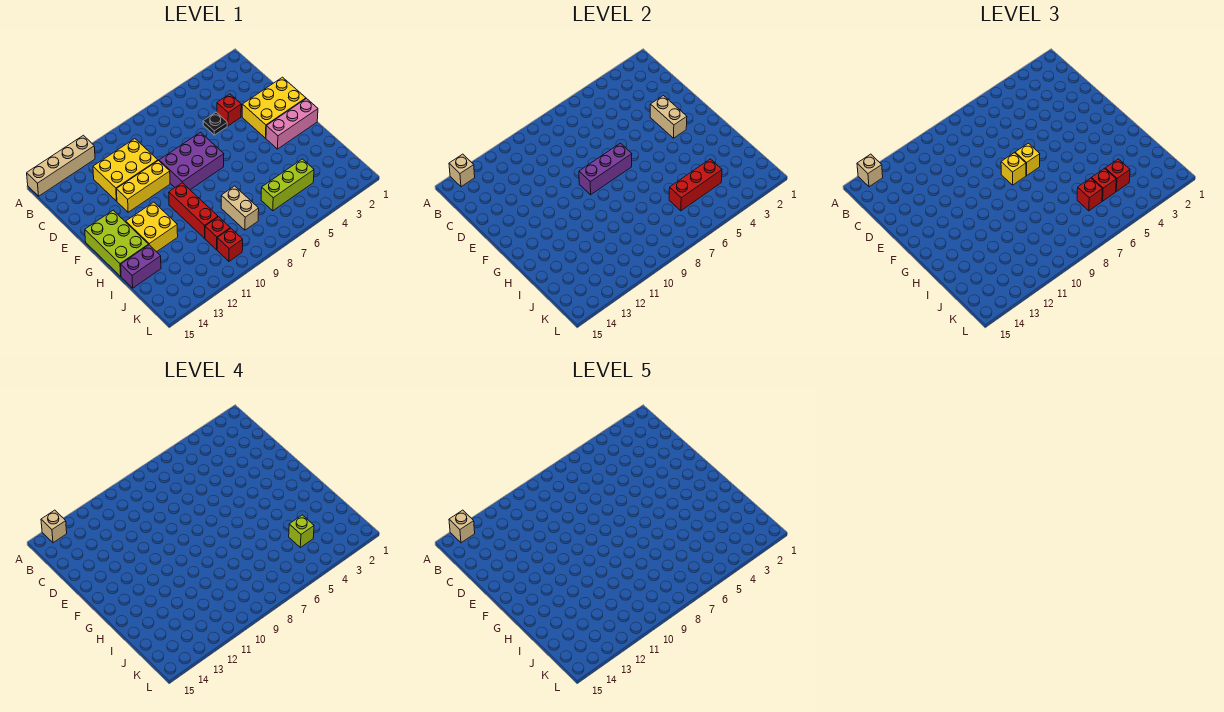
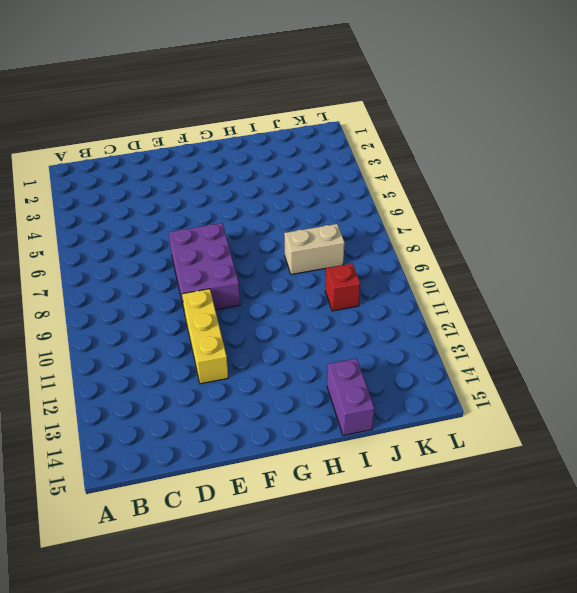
none -> tan 1x4 brick [27,135,95,196]
none -> yellow 2x3 brick [93,139,158,201]
none -> red 1x1 brick [217,94,241,126]

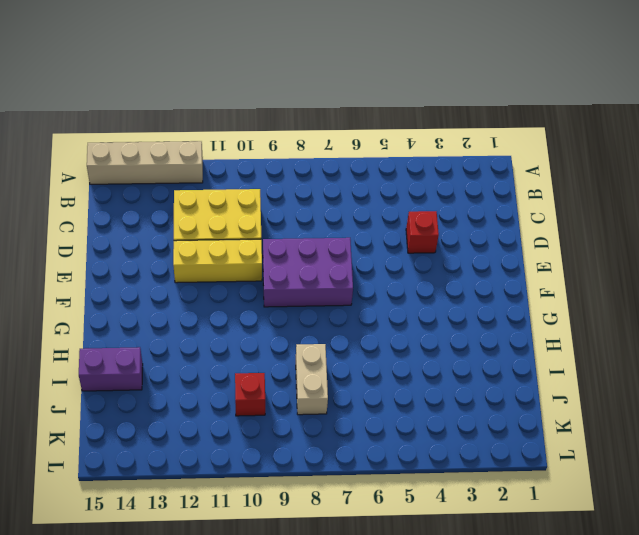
none -> black 1x1 plate [203,112,227,135]
none -> yellow 2x3 brick [242,77,306,138]
none -> lime 2x3 brick [85,210,149,277]

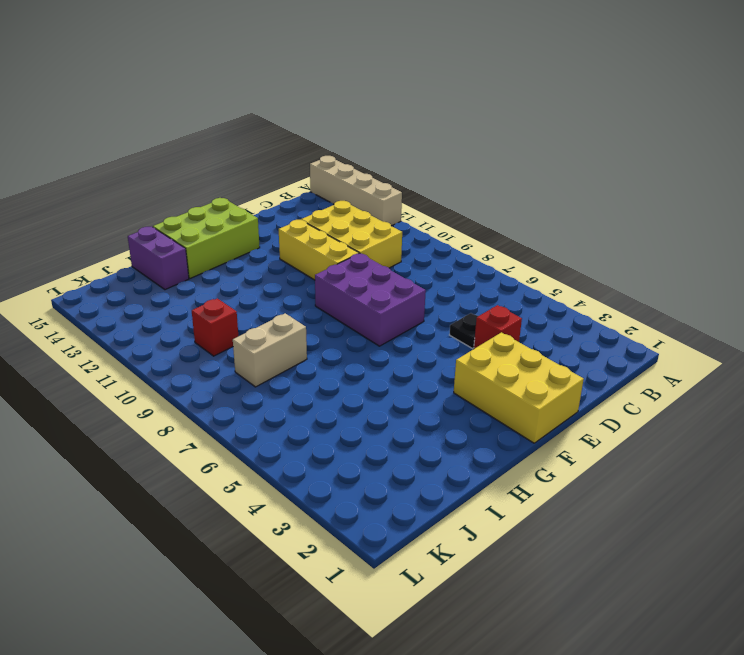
none -> pink 1x3 brick [266,99,318,149]
none -> red 1x3 brick [169,183,218,238]
none -> yellow 2x2 brick [126,202,178,252]

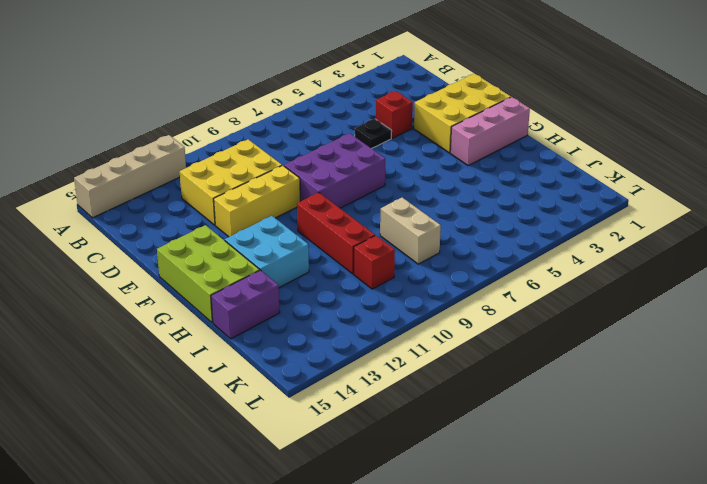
cyan 2x2 brick [225,216,309,287] -> yellow 2x2 brick [126,202,178,252]
none -> lime 1x3 brick [261,159,314,211]
none -> red 1x1 brick [217,228,243,261]
none -> tan 1x1 brick [449,154,475,187]

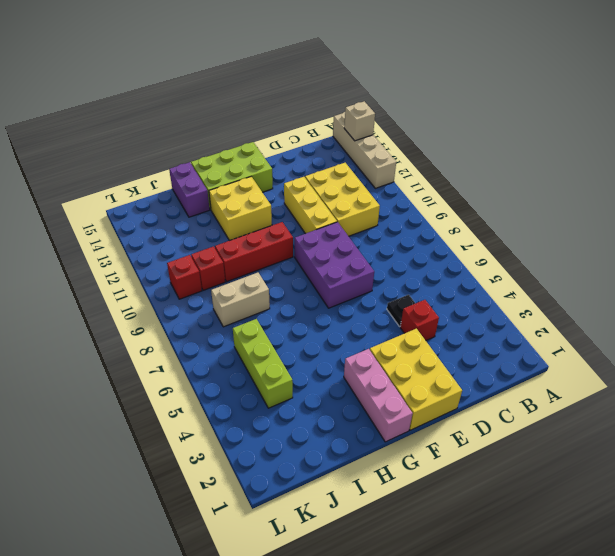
none -> tan 1x2 brick [650,96,687,138]
none -> purple 1x3 brick [579,143,632,195]
none -> red 1x3 brick [669,159,722,211]

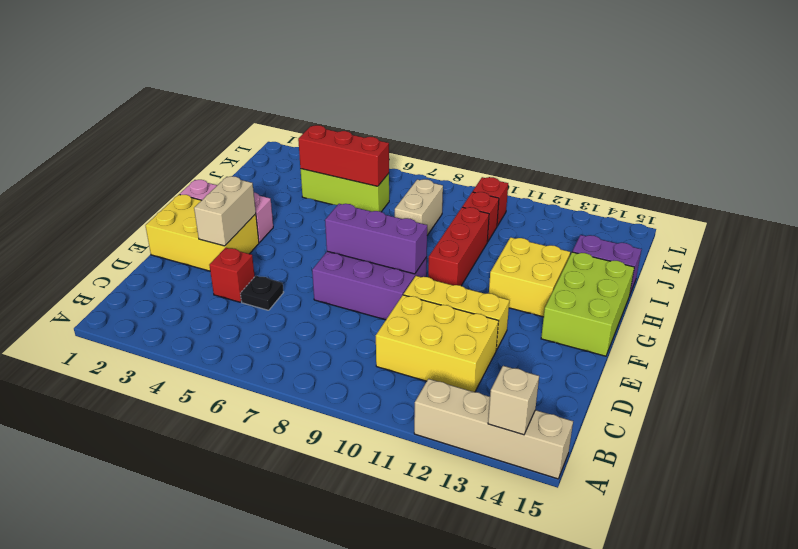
none -> tan 1x1 brick [857,154,883,187]
none -> yellow 1x1 brick [1015,143,1040,176]
none -> yellow 1x1 brick [1001,153,1026,185]

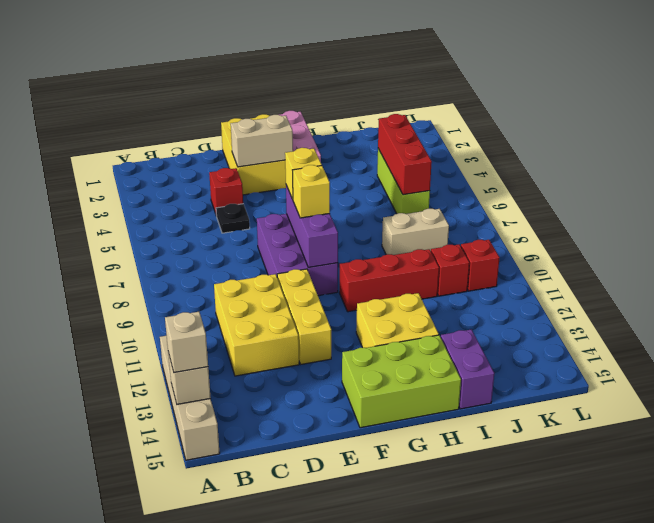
none -> red 1x1 brick [1105,159,1130,191]
none -> red 1x1 brick [1091,169,1116,201]
none -> red 1x1 brick [1077,178,1102,211]

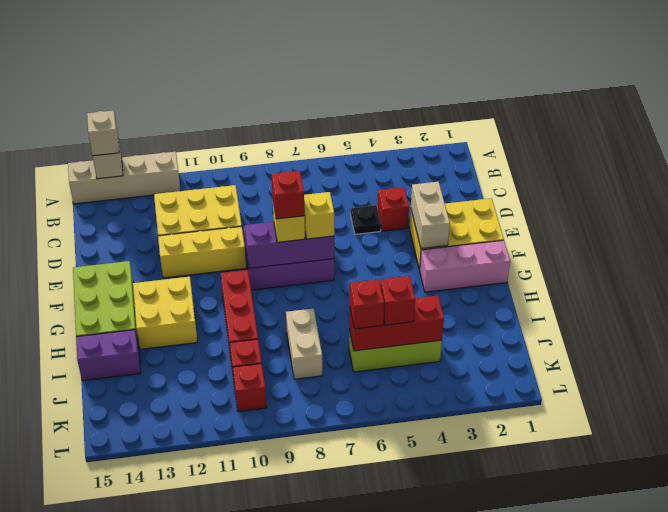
red 1x1 brick [271,171,305,219] -> red 1x1 brick moved to [1105,159,1130,191]
none -> tan 1x1 brick [41,510,67,543]
none -> lime 1x1 brick [289,515,314,547]
none -> tan 1x1 brick [449,510,475,543]

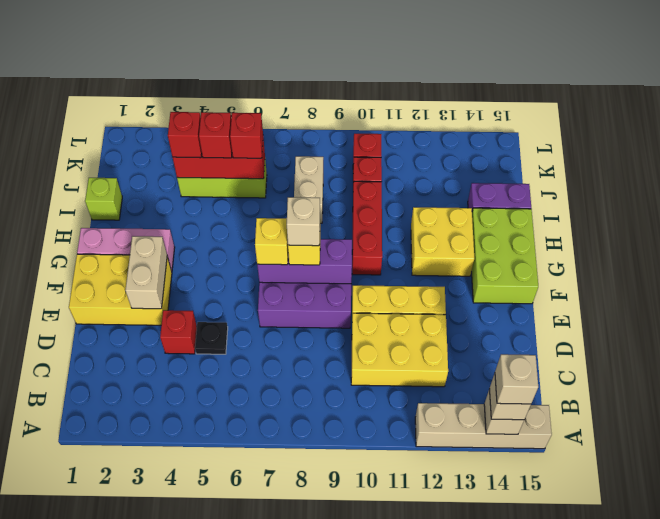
tan 1x1 brick [287,197,320,246] -> tan 1x1 brick moved to [449,510,475,543]
lime 1x1 brick [85,178,122,220] -> lime 1x1 brick moved to [289,515,314,547]

